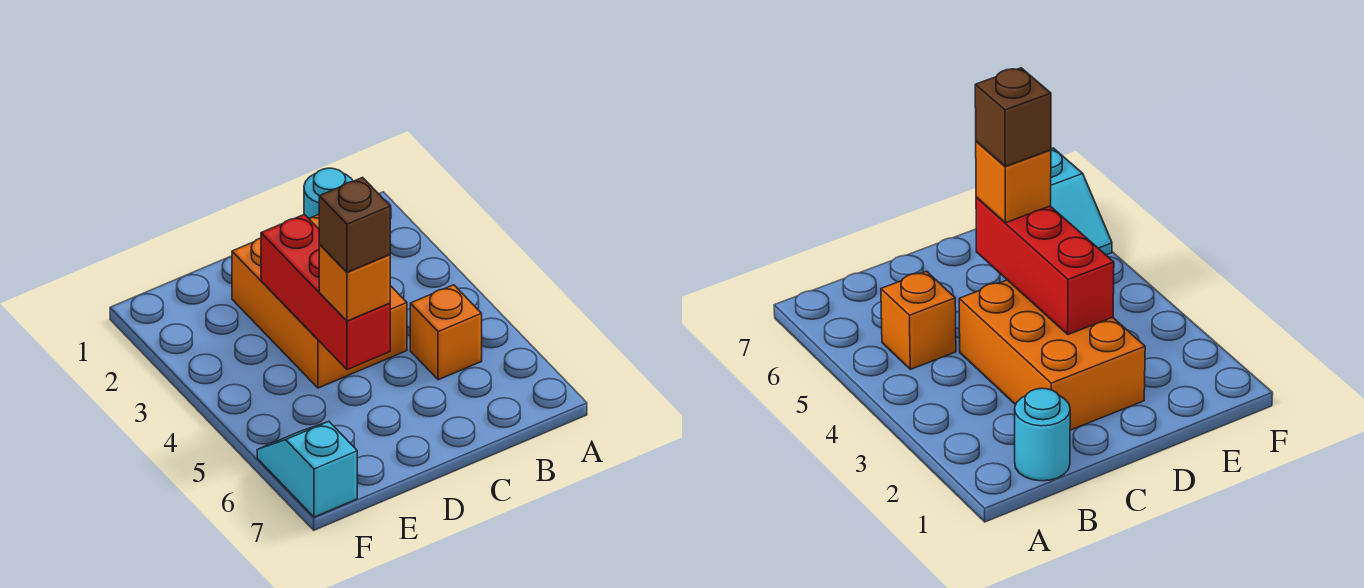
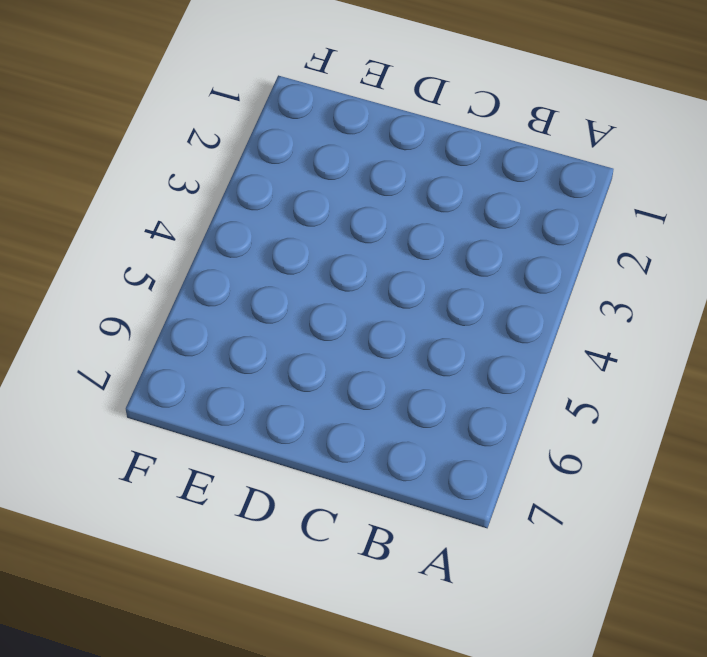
none -> cyan 1x1 round brick [304,168,353,218]
none -> orange 1x1 brick [410,285,482,380]

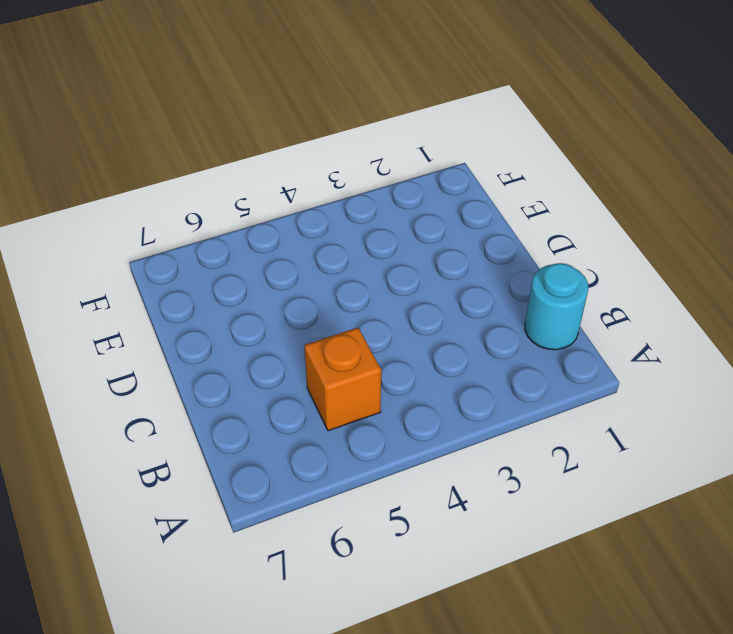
none -> orange 2x3 brick [232,215,407,388]
none -> cyan 1x2 slope [257,422,357,517]

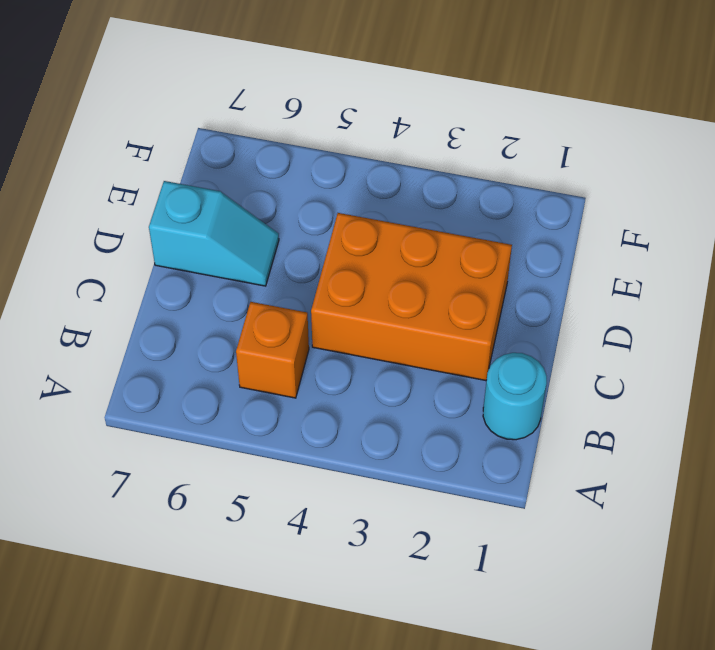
cyan 1x2 slope [149,181,279,286] -> cyan 1x2 slope moved to [257,422,357,517]
none -> red 1x3 brick [261,214,390,370]
none -> orange 1x1 brick [319,245,390,321]

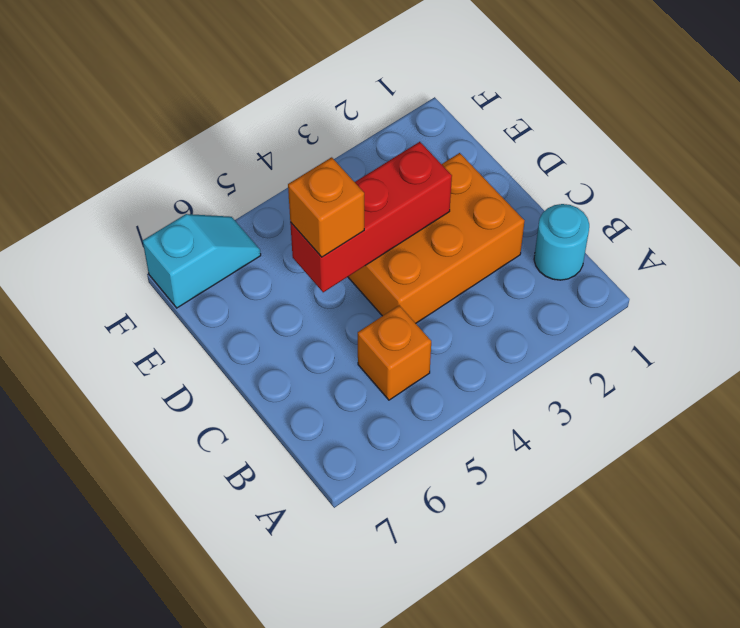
none -> brown 1x1 brick [319,177,390,272]

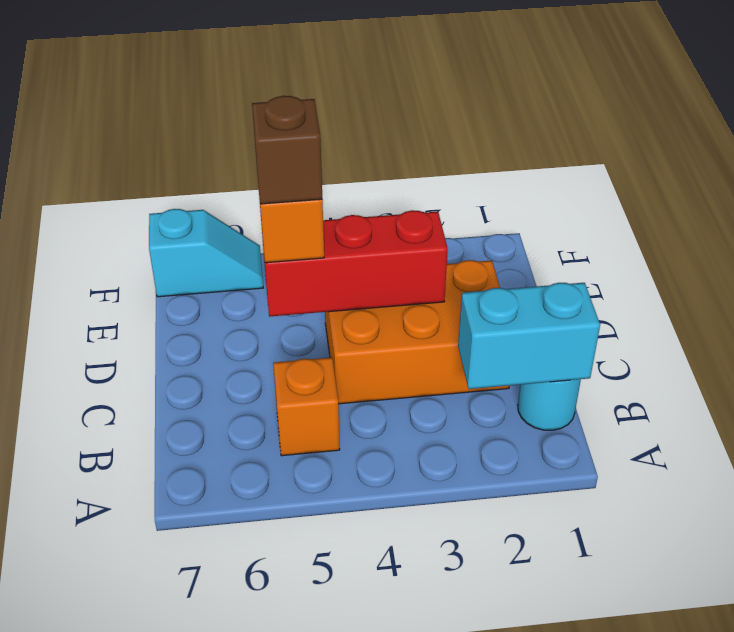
cyan 1x2 brick [458,283,600,389] -> none

